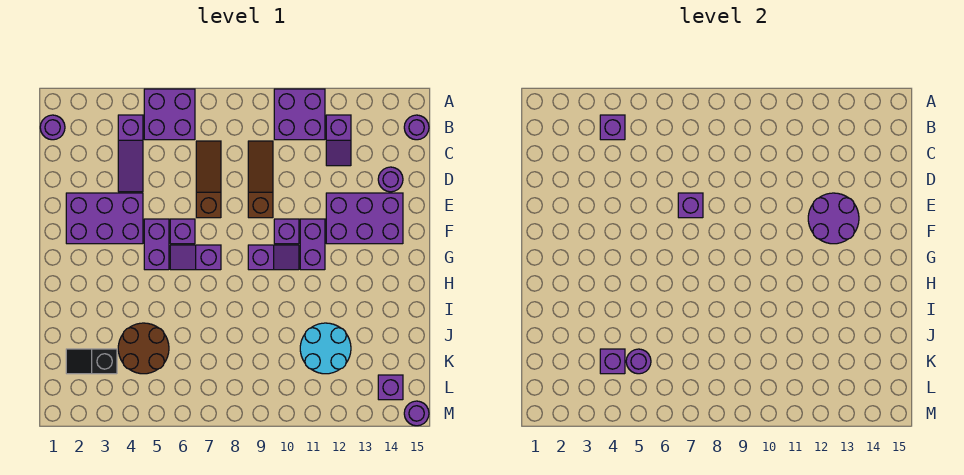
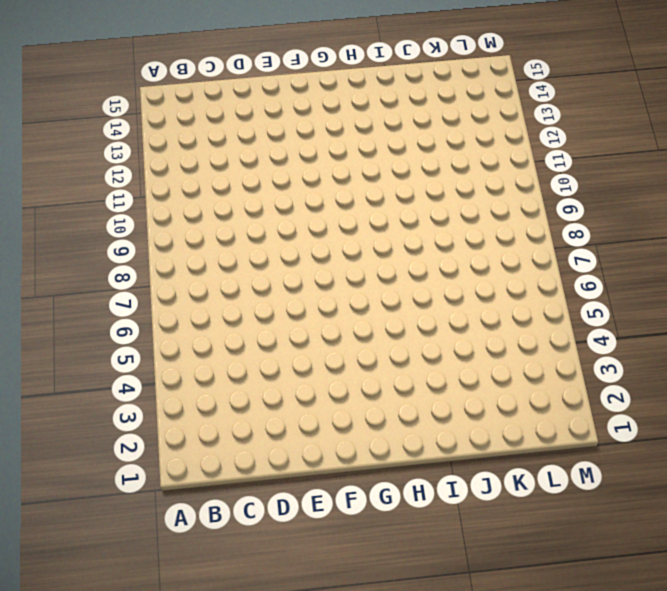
none -> purple 2x2 brick [144,89,195,140]
none -> purple 2x2 brick [274,89,325,140]
none -> purple 1x1 round brick [40,115,65,140]

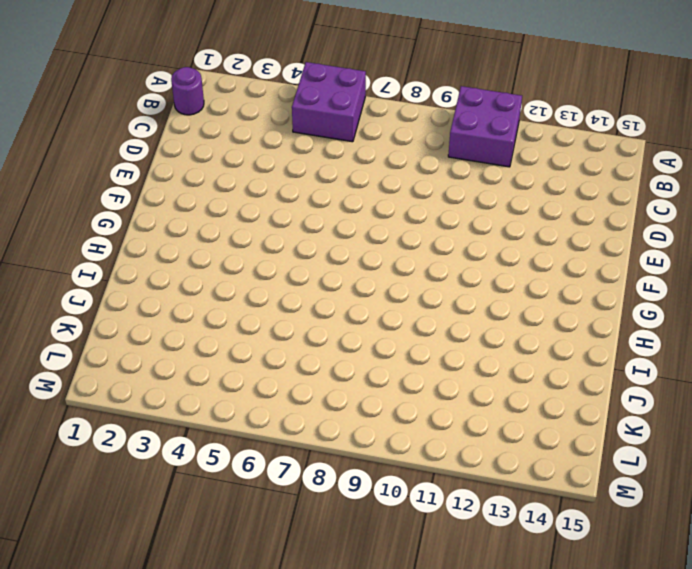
none -> purple 1x3 slope [118,115,143,192]
none -> purple 1x2 slope [326,115,351,166]
none -> purple 1x1 round brick [404,115,429,140]

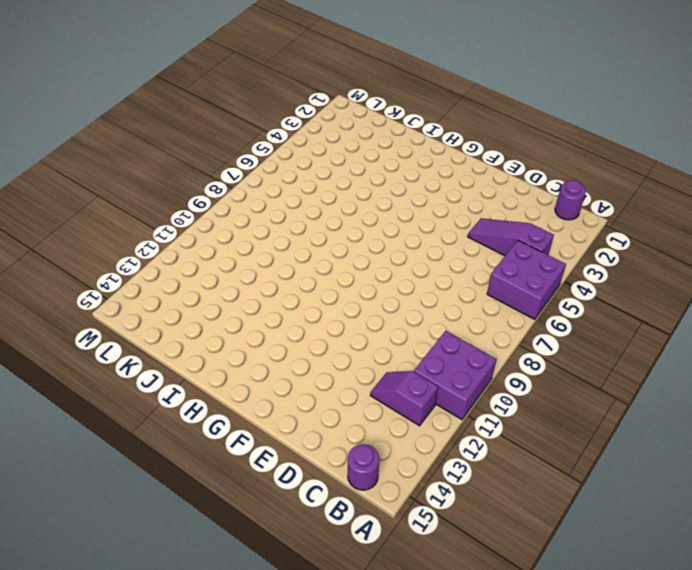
none -> brown 1x3 slope [196,141,221,218]
none -> brown 1x3 slope [248,141,273,218]
none -> purple 1x1 round brick [378,167,403,192]

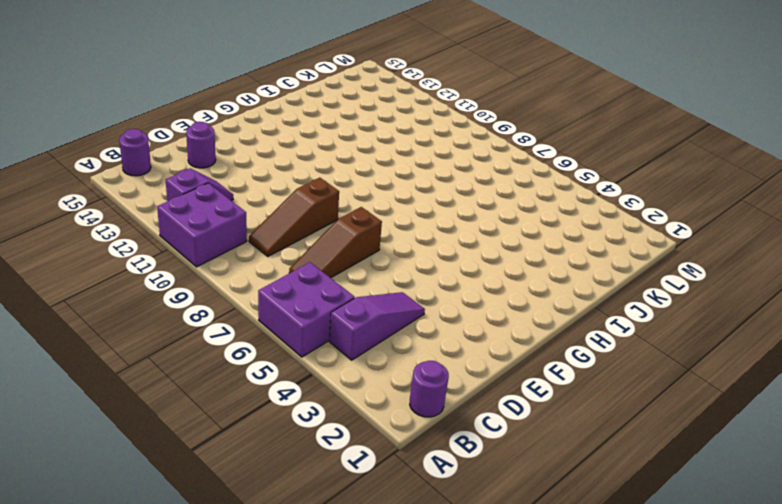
none -> purple 2x3 brick [66,193,143,244]
none -> purple 2x3 brick [326,193,403,244]
none -> purple 1x2 brick [144,219,169,270]

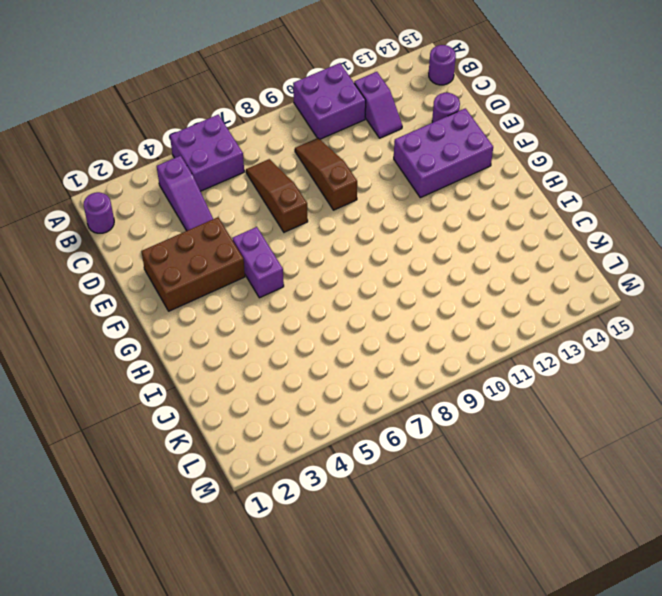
brown 2x3 brick [142,217,245,311] -> purple 2x3 brick [66,193,143,244]
none -> purple 1x1 brick [170,219,195,244]
none -> purple 1x1 brick [274,219,299,244]
none -> purple 1x2 brick [300,219,325,270]

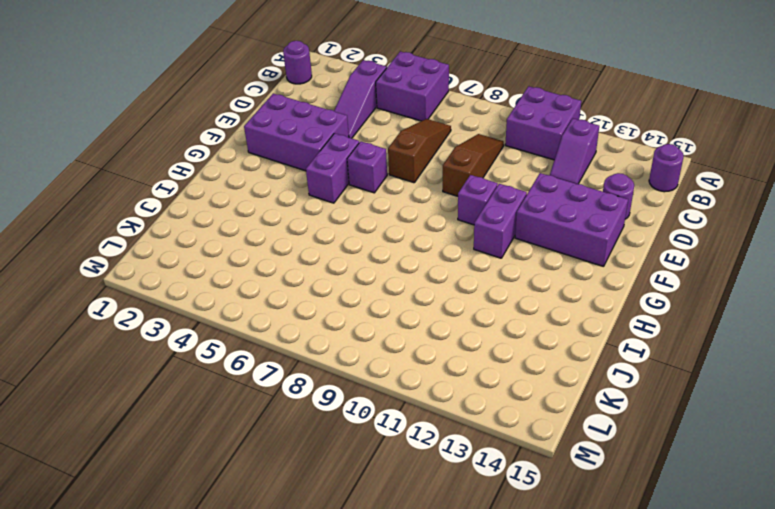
none -> purple 1x2 slope [170,245,221,270]
none -> purple 1x2 slope [248,245,299,270]
none -> brown 2x2 round brick [118,323,169,374]

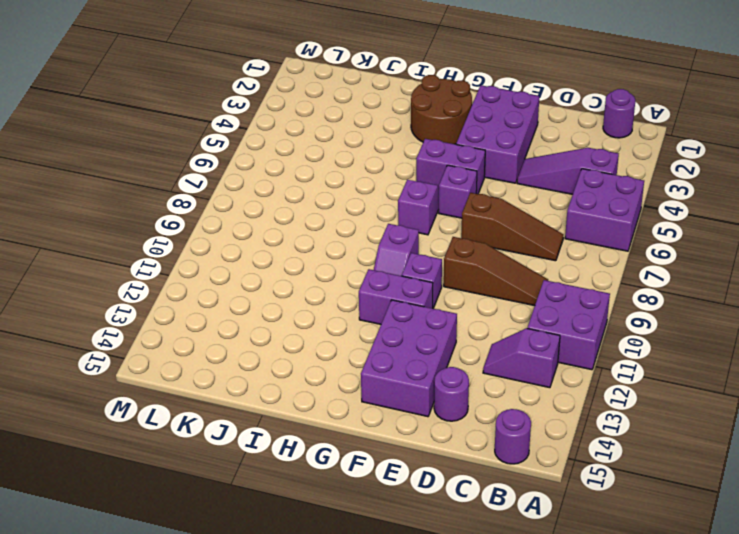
brown 2x2 round brick [411,75,472,144] -> brown 2x2 round brick moved to [118,323,169,374]
none -> cyan 2x2 round brick [300,323,351,374]
none -> black 1x2 slope [66,349,117,374]
none -> purple 1x1 brick [378,375,403,400]

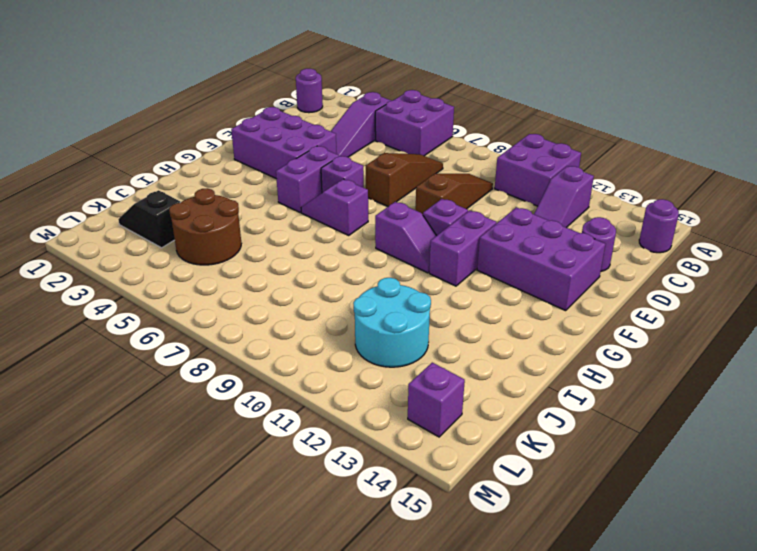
none -> purple 1x1 round brick [404,401,429,426]
none -> purple 1x1 brick [600,115,625,140]
none -> purple 1x1 brick [678,193,703,218]

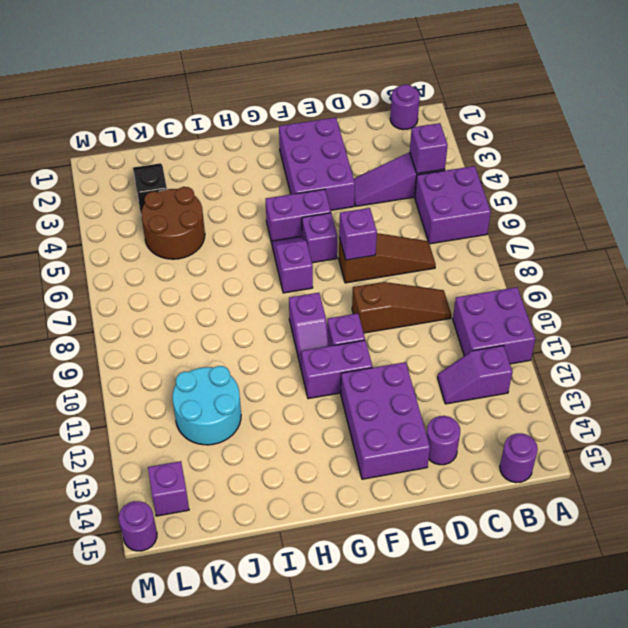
none -> purple 2x2 round brick [808,193,859,244]
none -> purple 1x1 brick [600,349,625,374]
none -> purple 1x1 round brick [626,349,651,374]

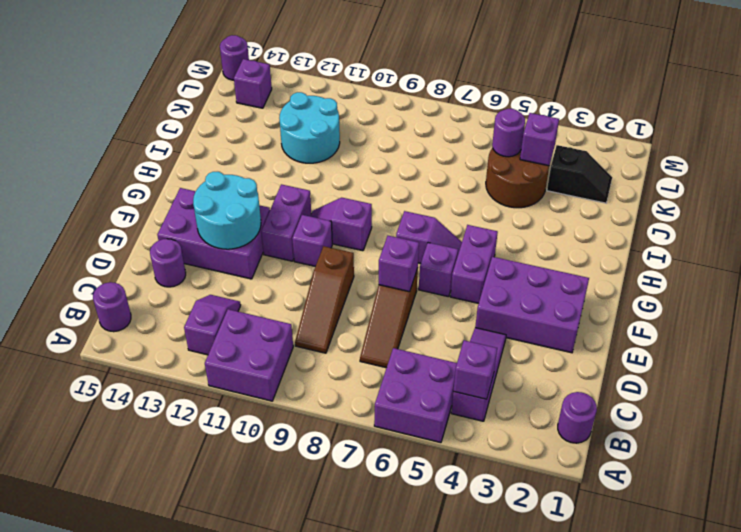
cyan 2x2 round brick [193,172,261,249] -> purple 2x2 round brick [808,193,859,244]

